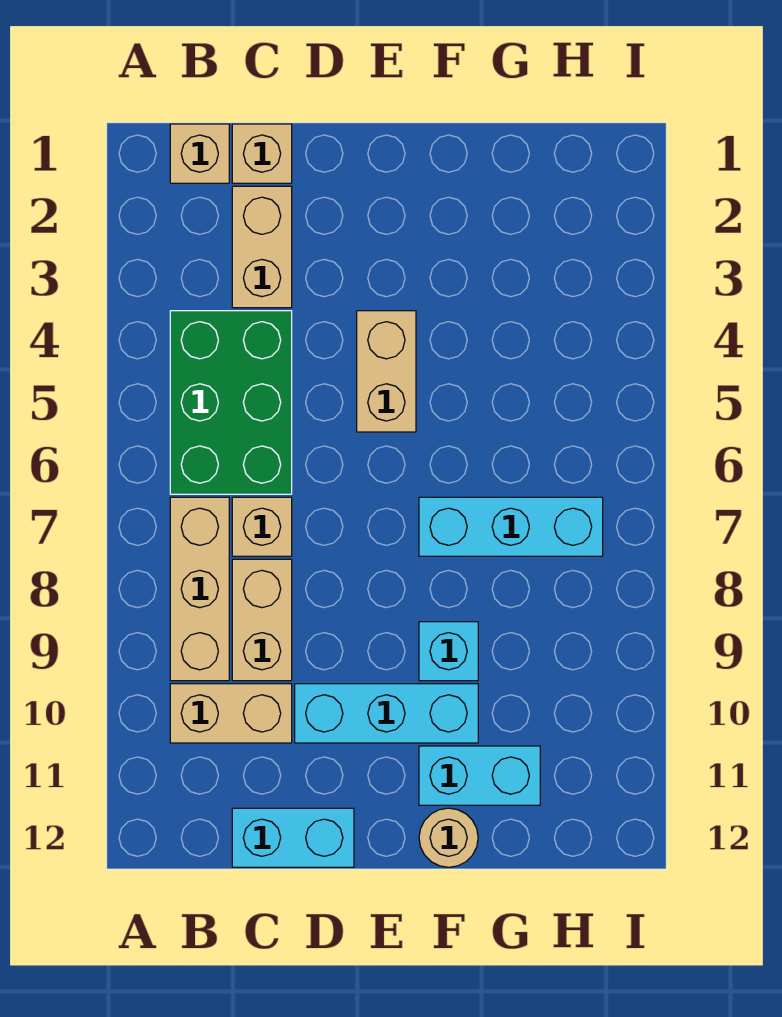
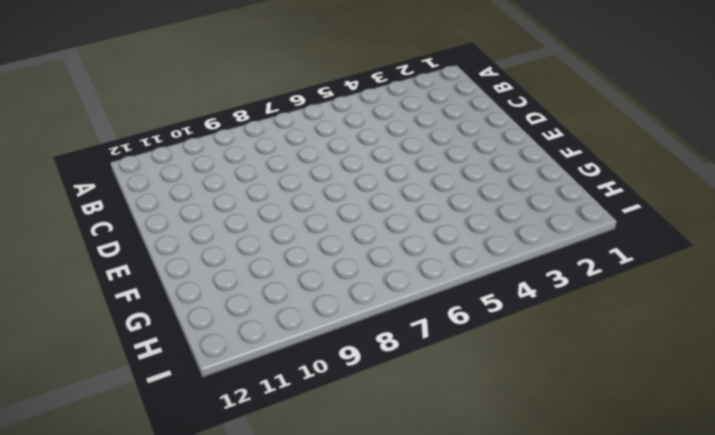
none -> tan 1x1 brick [170,124,229,183]
none -> green 2x3 brick [170,311,292,494]
none -> tan 1x3 brick [170,497,229,681]

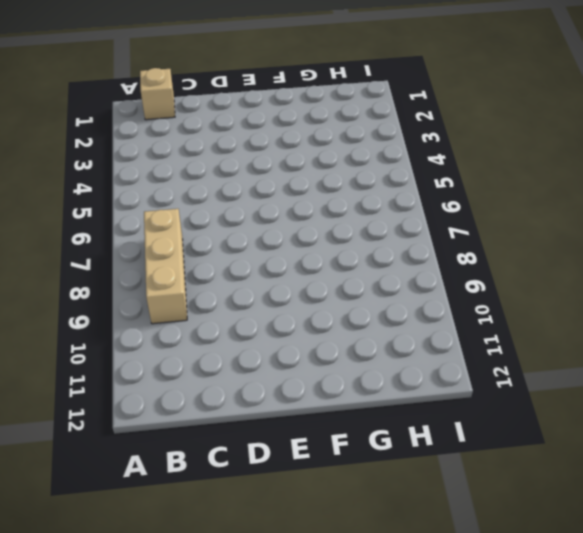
none -> green 2x3 brick [170,311,292,494]
none -> tan 1x2 brick [170,684,292,743]
none -> tan 1x1 brick [232,124,292,183]

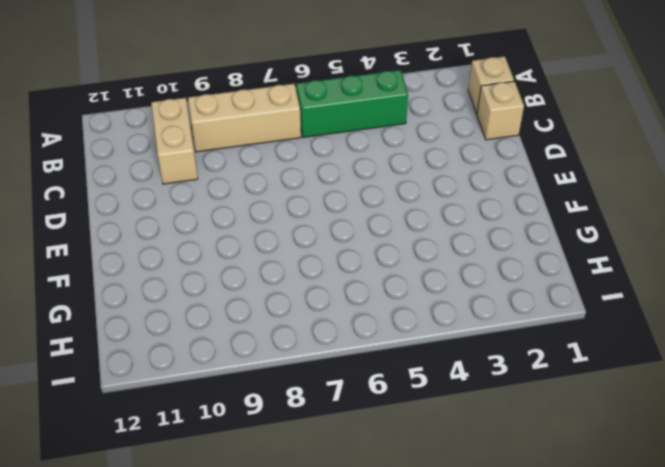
green 1x3 brick [296,70,408,137] -> green 2x3 brick [170,311,292,494]
none -> tan 1x2 brick [232,186,292,308]
none -> tan 1x1 brick [232,497,292,556]
none -> tan 1x2 brick [232,559,292,681]

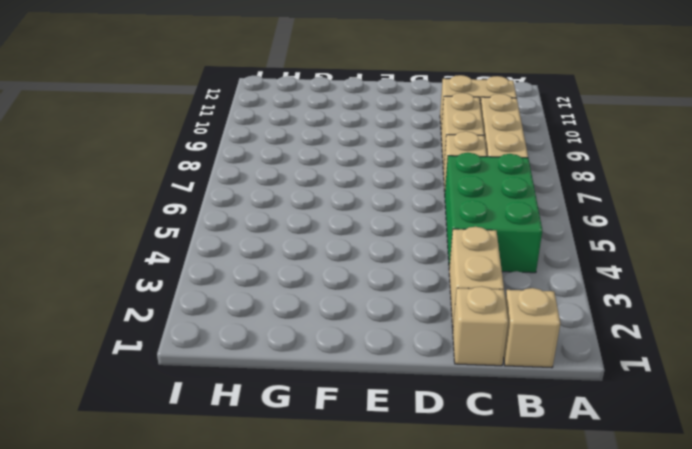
none -> cyan 1x2 brick [232,808,354,867]
none -> cyan 1x3 brick [295,684,478,743]
none -> tan 1x2 brick [357,311,416,432]

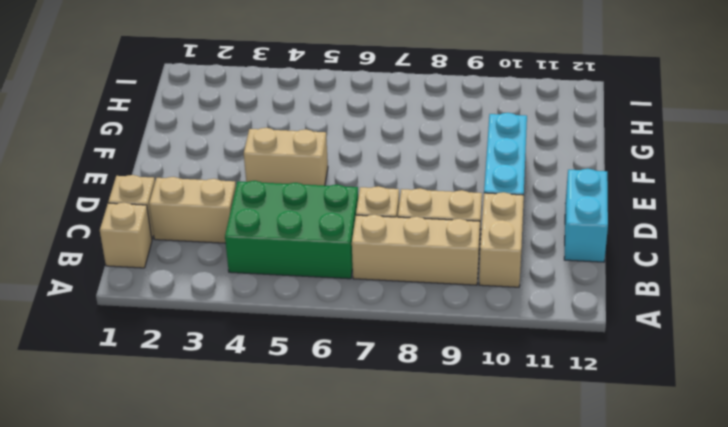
none -> cyan 1x3 brick [419,497,603,556]
none -> cyan 1x1 brick [419,622,478,681]
none -> cyan 1x2 brick [419,746,540,805]

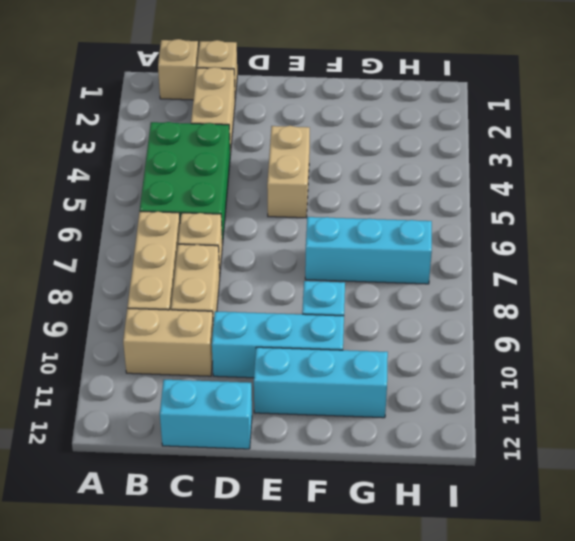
cyan 1x3 brick [254,347,388,418] -> cyan 1x2 brick [419,746,540,805]
none -> tan 1x1 round brick [419,808,478,867]

